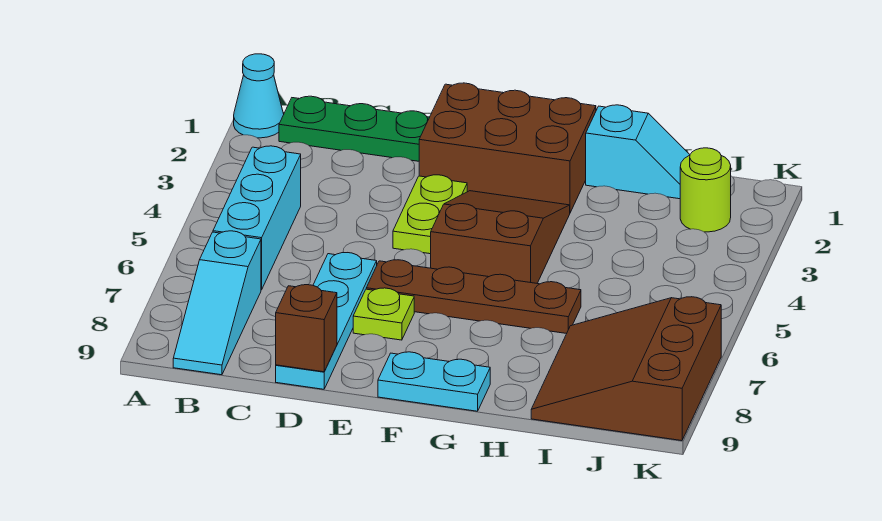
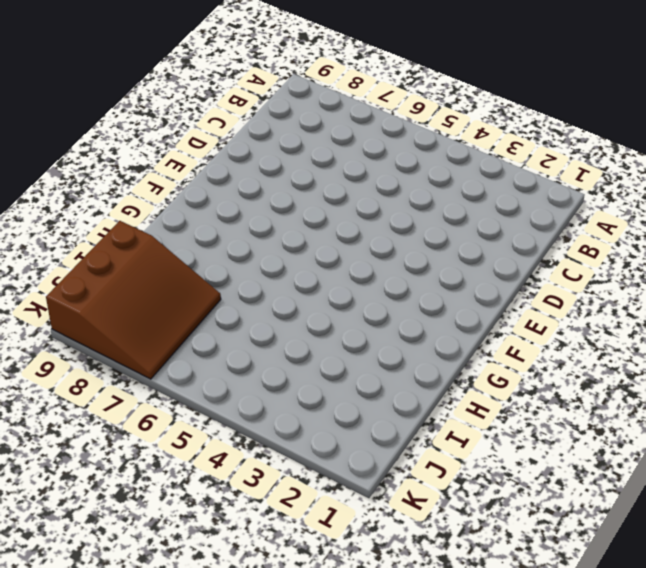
brown 3x3 slope [46,221,221,379] -> brown 3x3 slope turned to [531,297,721,441]
none -> cyan 1x1 cone [234,54,284,138]
none -> green 1x3 plate [279,96,430,161]
none -> cyan 1x3 brick [213,146,301,290]

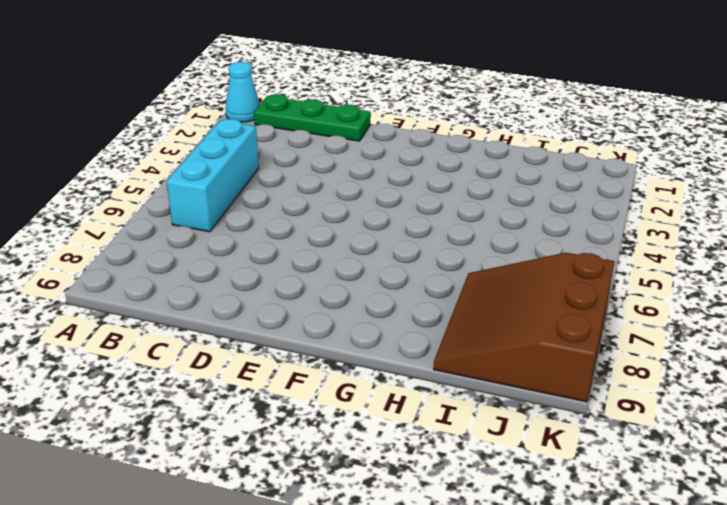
none -> cyan 1x3 slope [173,231,261,375]
none -> cyan 1x4 plate [276,253,377,389]
none -> brown 2x3 brick [419,83,596,213]

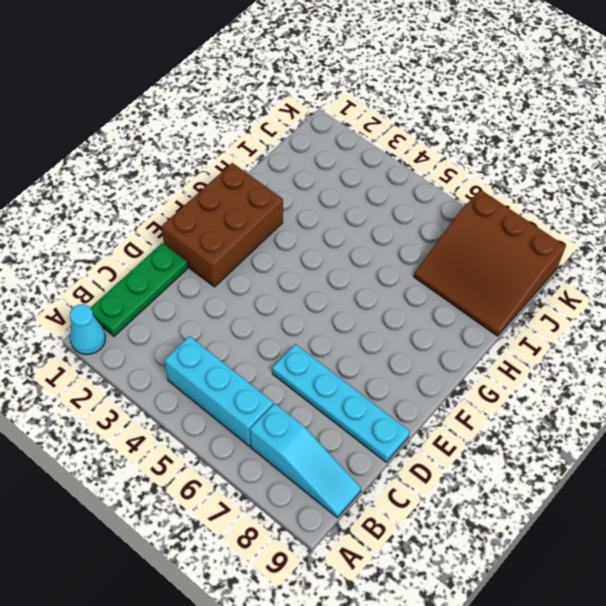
none -> lime 1x2 plate [393,175,467,254]
none -> brown 1x4 plate [366,260,581,334]
none -> lime 1x1 plate [353,288,414,340]

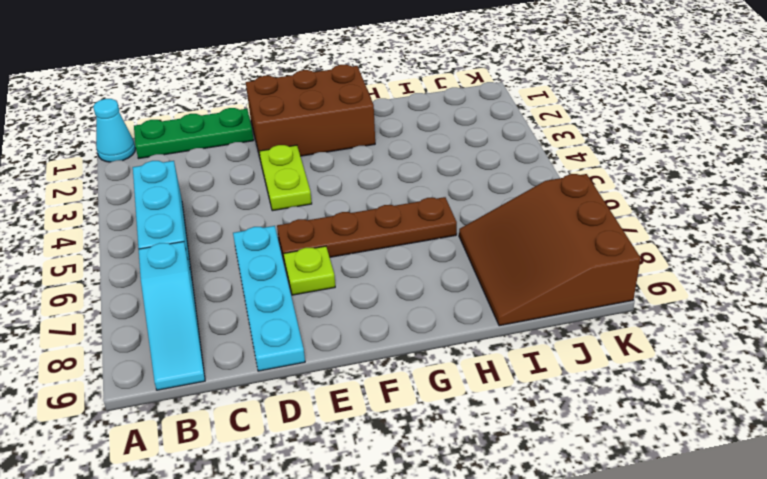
none -> brown 2x3 slope [431,191,570,283]
none -> cyan 1x2 plate [378,352,490,411]
none -> cyan 1x2 slope [586,105,690,199]

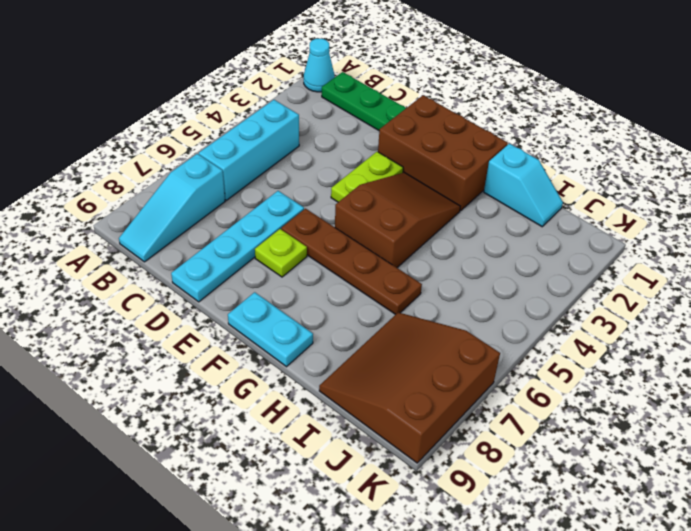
none -> lime 1x1 round brick [680,148,731,232]
none -> brown 1x1 brick [276,285,337,372]

